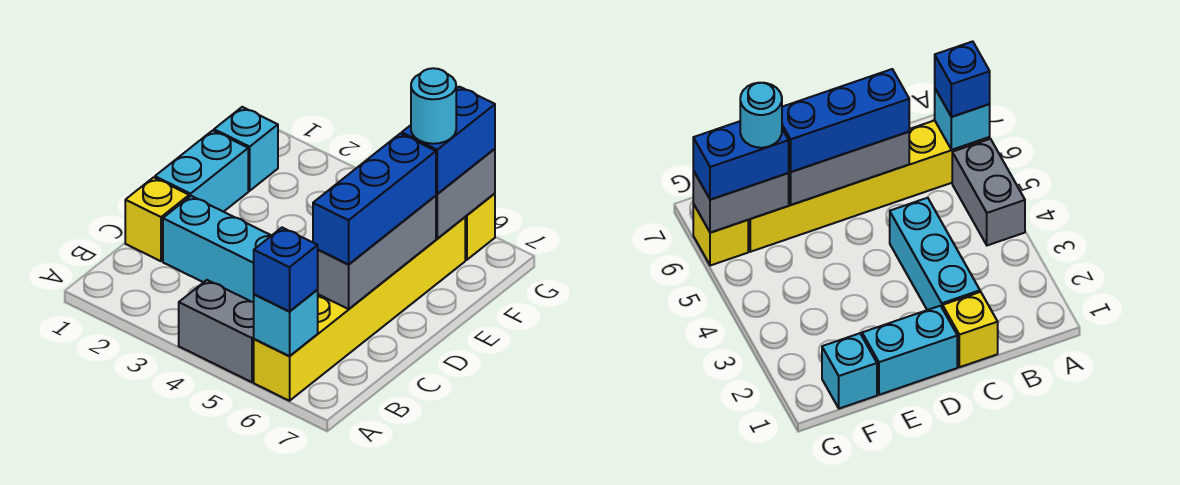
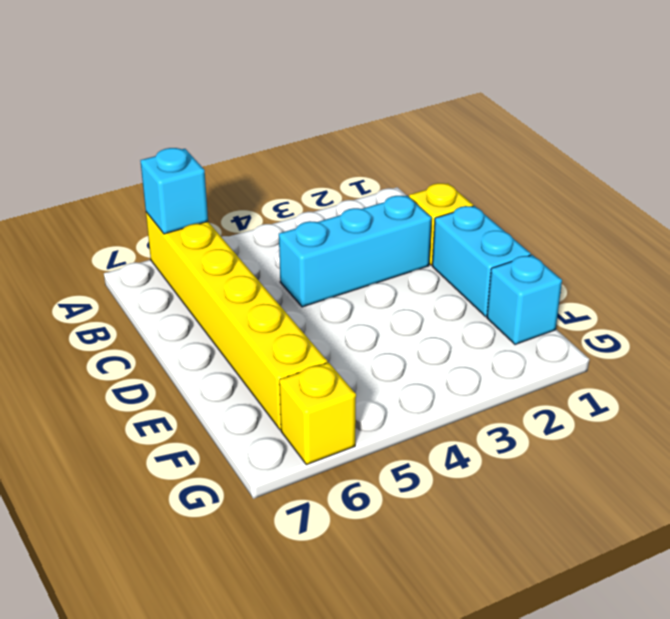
none -> grey 1x2 brick [179,280,254,382]
none -> grey 1x3 brick [317,196,436,309]
none -> grey 1x2 brick [436,149,495,238]

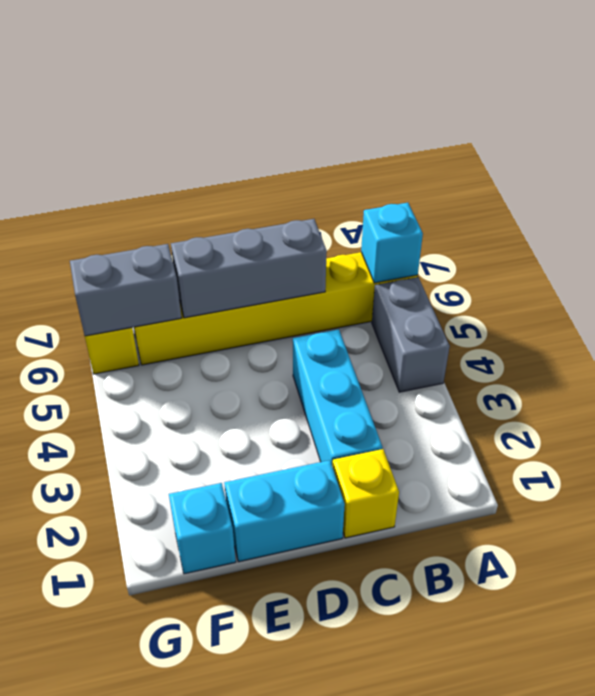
none -> blue 1x1 brick [254,228,318,311]
none -> blue 1x3 brick [313,134,436,264]
none -> blue 1x2 brick [402,87,495,194]

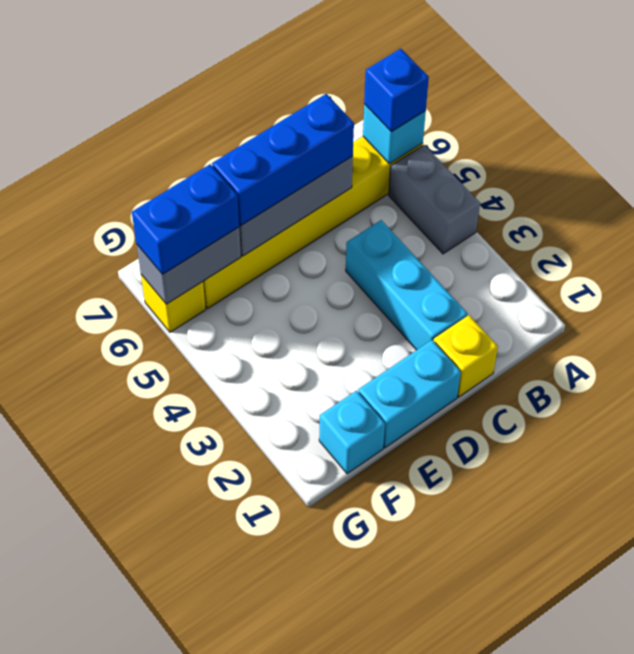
none -> cyan 1x1 round brick [411,68,456,144]

